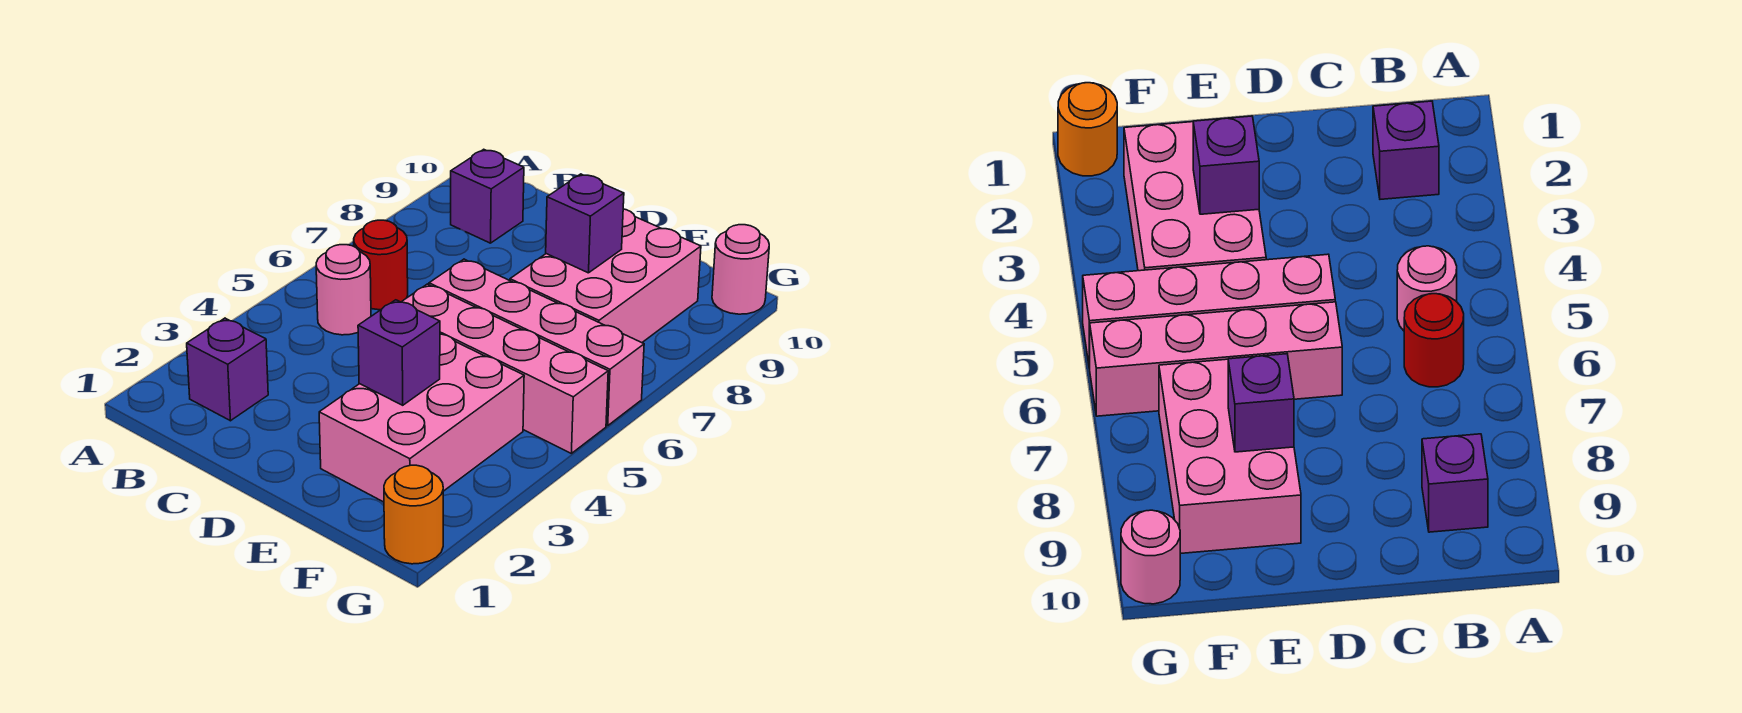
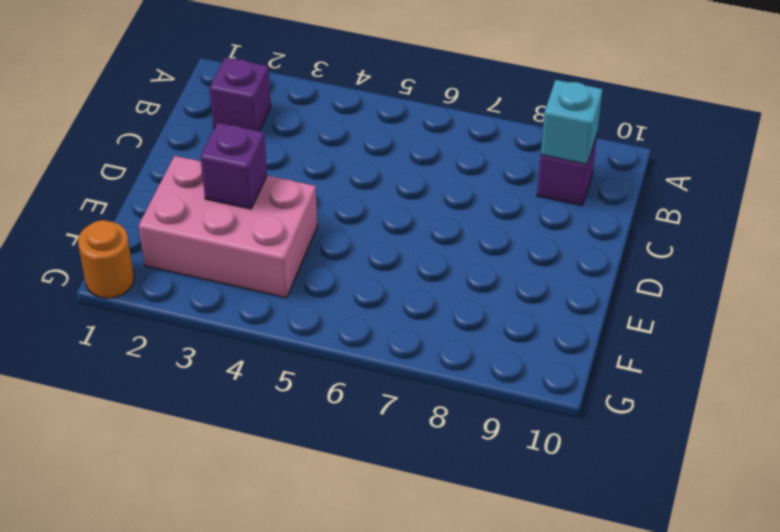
cyan 1x1 brick [541,80,603,164] -> none
none -> pink 1x1 round brick [316,245,371,335]
none -> red 1x1 round brick [354,220,408,310]
none -> pink 1x4 brick [402,284,608,453]

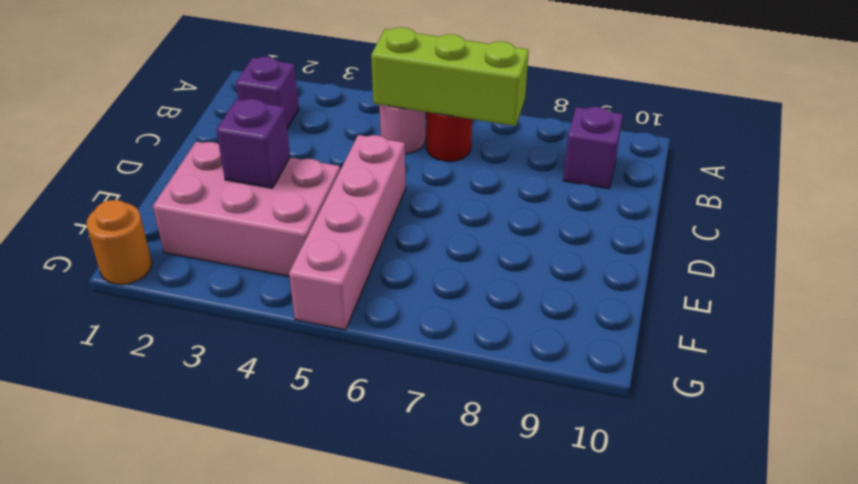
lime 1x3 brick [371,27,529,126] -> none
none -> pink 1x4 brick [429,259,644,426]
none -> pink 2x3 brick [510,209,701,343]
none -> pink 1x1 round brick [712,225,769,314]

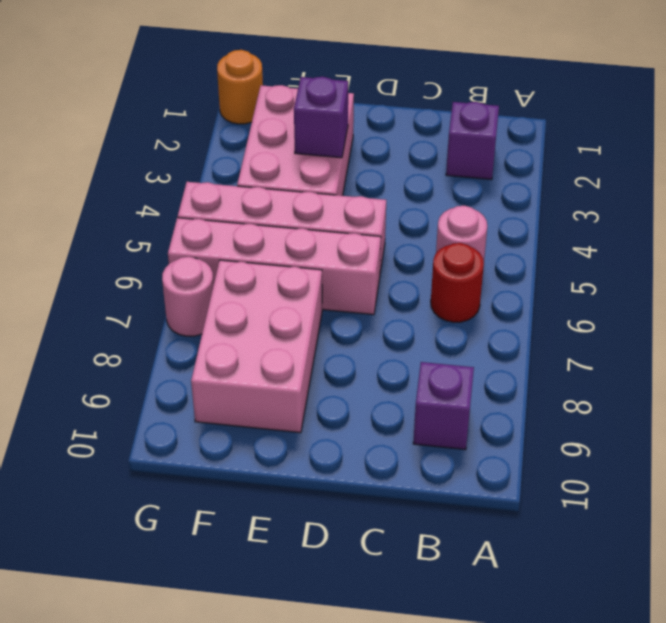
pink 1x1 round brick [162,257,214,336] -> pink 1x1 round brick moved to [712,225,769,314]
none -> purple 1x1 brick [546,174,624,273]

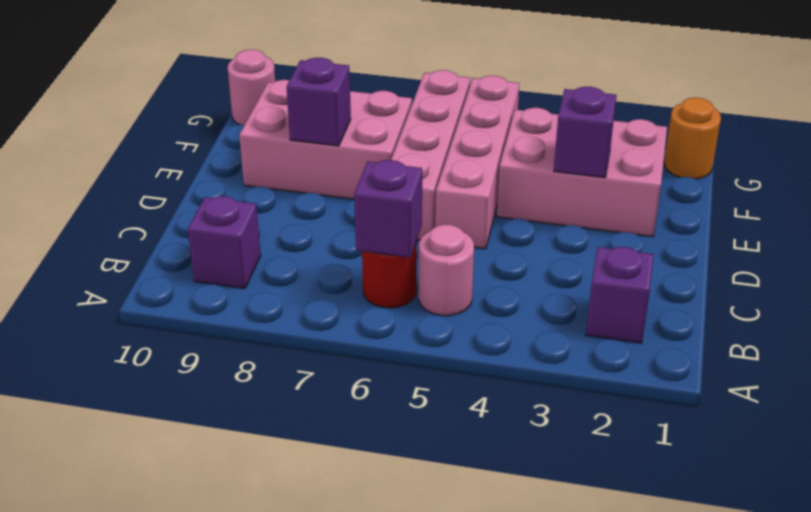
purple 1x1 brick [354,160,422,258] -> none

